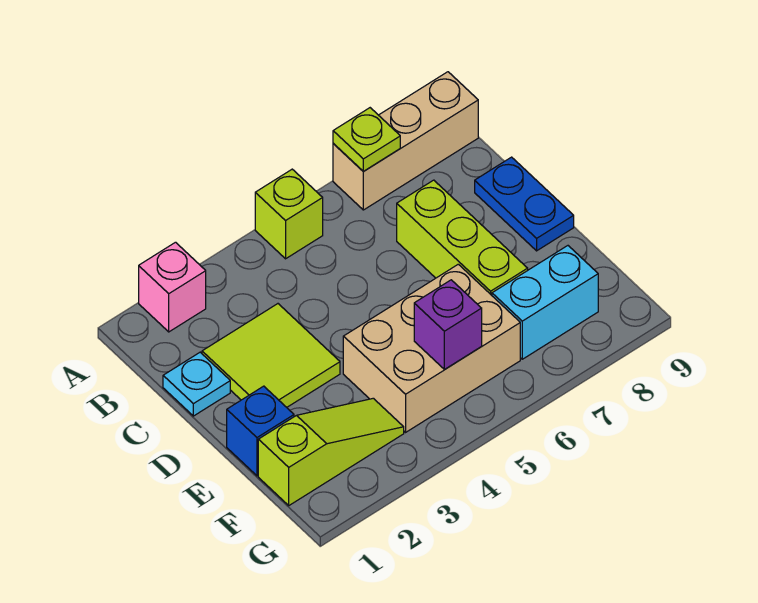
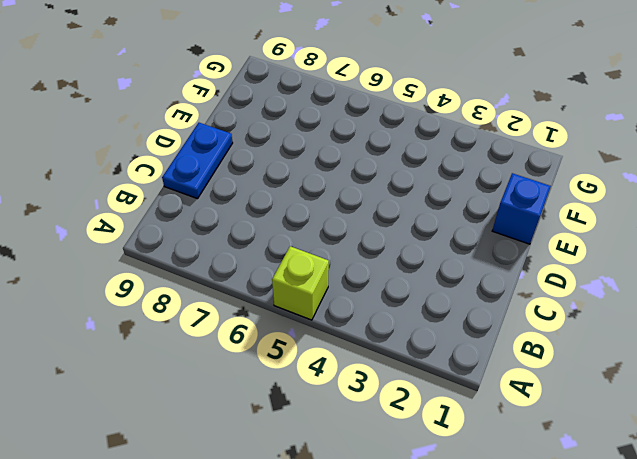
none -> pink 1x1 brick [139,242,206,332]
none -> tan 1x3 brick [333,72,478,210]
none -> cyan 1x1 plate [163,352,230,416]

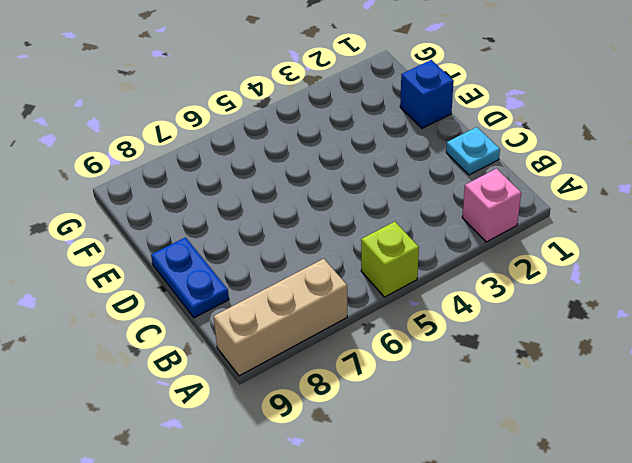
none -> lime 2x2 tile [202,304,340,407]
none -> lime 1x3 brick [397,180,528,295]
none -> tan 2x3 brick [343,264,520,432]

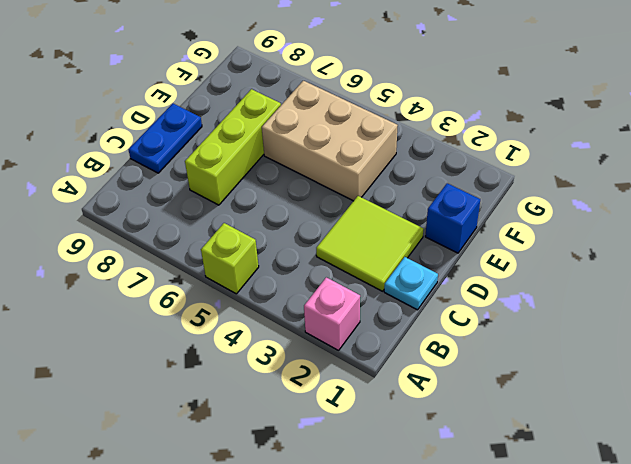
none -> tan 1x3 brick [333,72,478,210]
none -> lime 1x3 slope [258,398,404,505]
none -> cyan 1x2 brick [492,246,598,359]

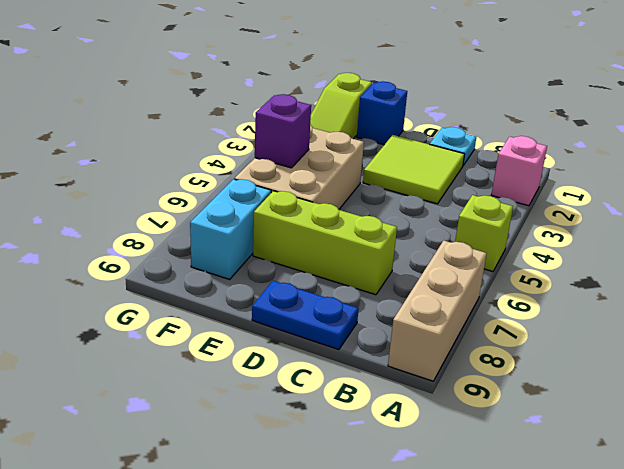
none -> lime 1x1 plate [333,108,400,171]

